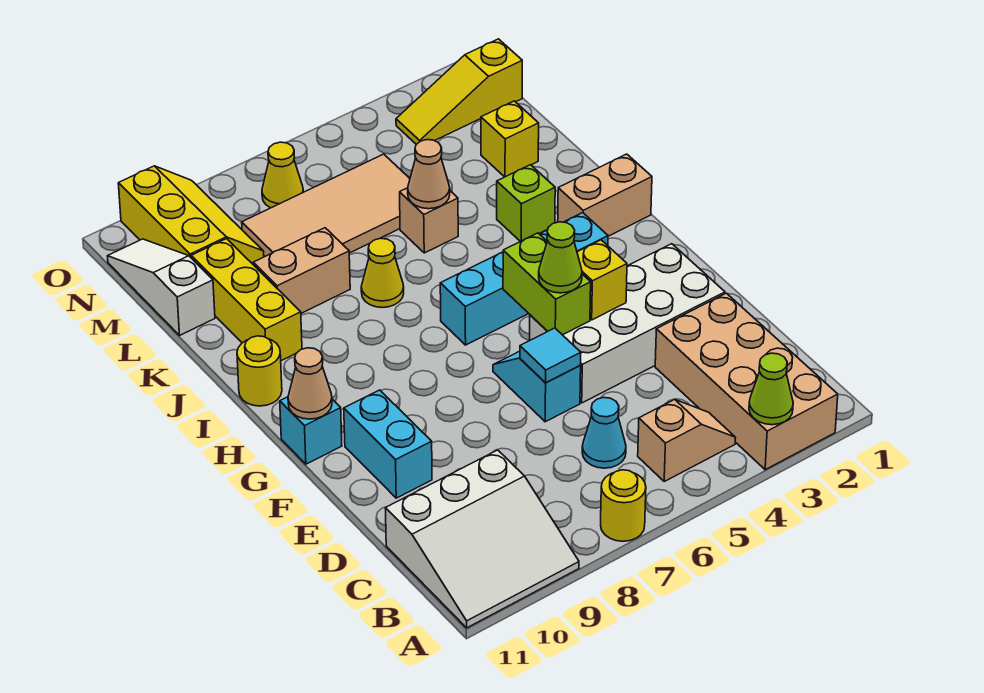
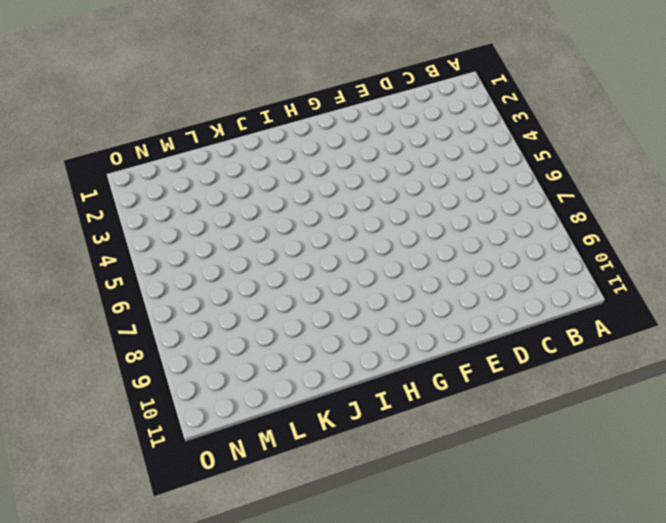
none -> tan 2x4 brick [655,293,838,470]
none -> yellow 1x1 round brick [601,470,646,541]
none -> white 3x3 slope [385,450,579,628]
none -> tan 1x2 slope [638,399,736,481]

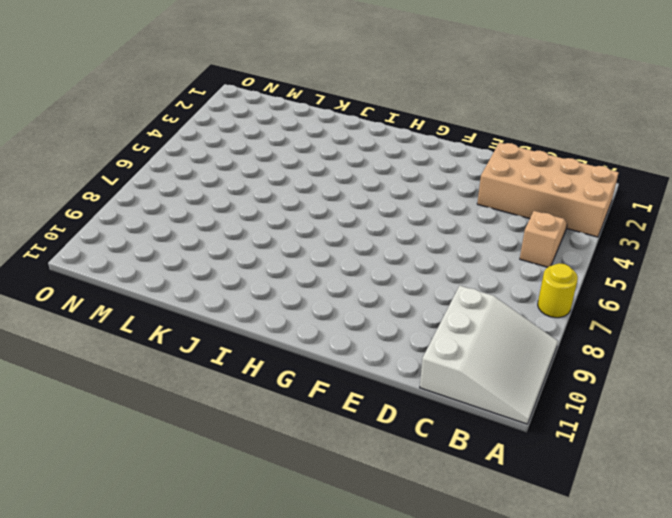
none -> cyan 1x1 cone [582,398,626,468]
none -> white 2x4 brick [530,244,725,403]
none -> cyan 1x2 slope [493,351,581,422]
none -> cyan 1x2 brick [344,390,432,498]

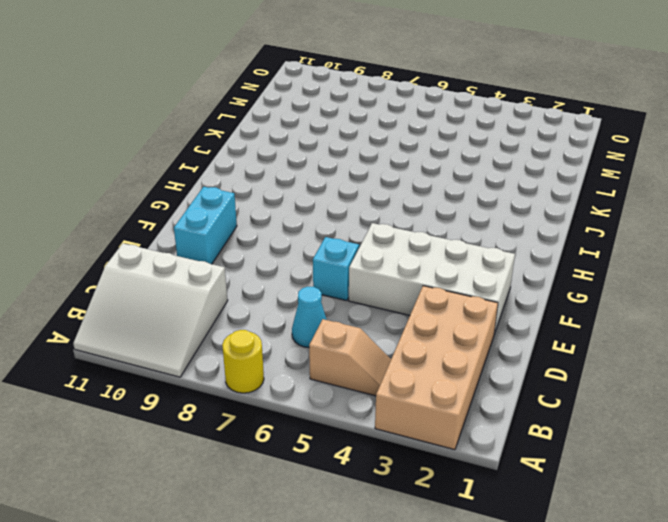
none -> cyan 1x1 brick [280,397,342,464]
none -> cyan 1x4 brick [440,213,608,345]
none -> tan 1x2 brick [558,154,652,236]
none -> yellow 1x1 round brick [237,336,282,406]

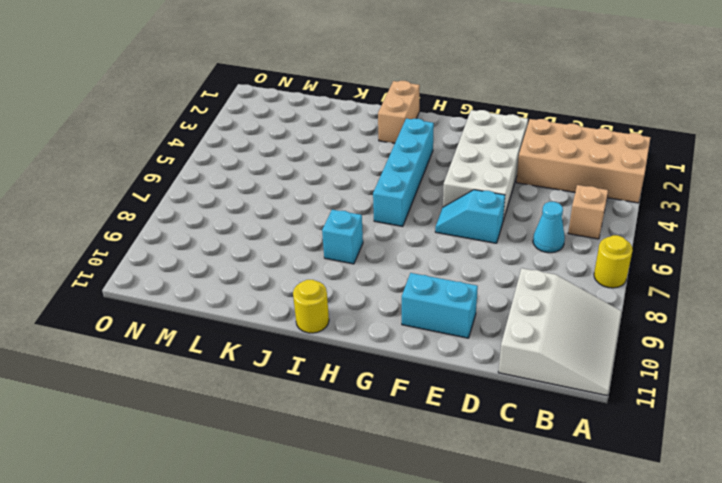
cyan 1x1 brick [322,210,363,264] -> cyan 1x1 brick moved to [280,397,342,464]
none -> lime 1x1 brick [497,165,555,242]
none -> yellow 1x1 cone [361,238,404,308]
none -> yellow 1x3 brick [191,239,302,361]
none -> tan 1x1 brick [400,188,458,253]

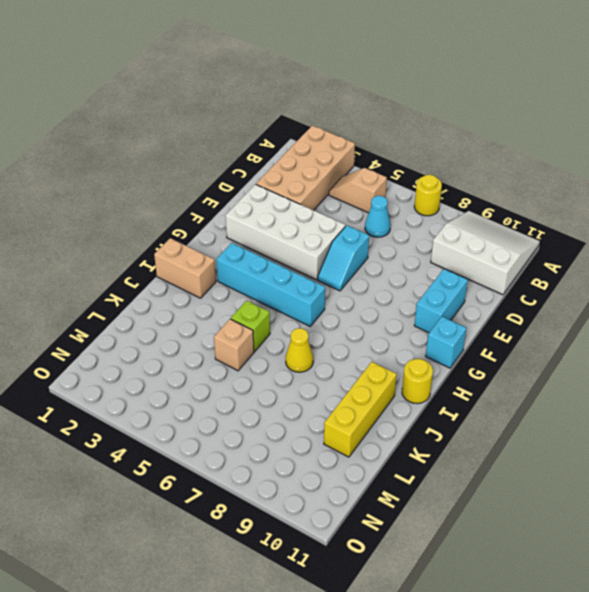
lime 1x1 brick [231,301,270,352] -> lime 1x1 brick moved to [497,165,555,242]
none -> tan 1x2 brick [253,228,350,313]
none -> yellow 1x1 brick [481,101,539,177]
none -> tan 2x4 tile [242,154,410,256]
none -> white 1x3 slope [108,239,215,335]

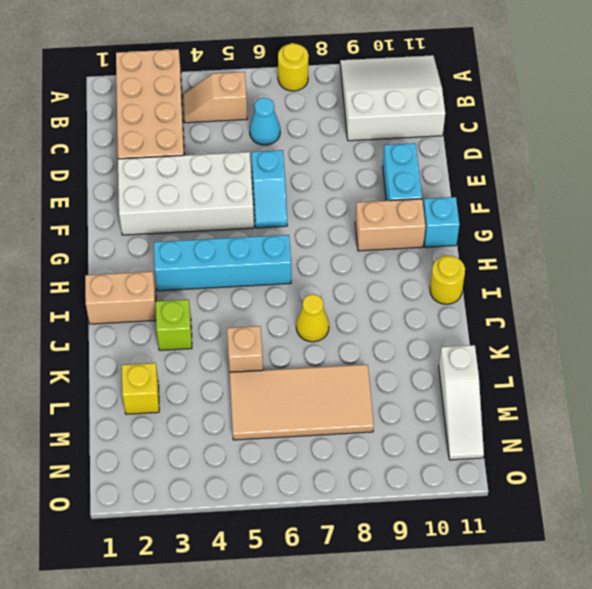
tan 1x2 brick [355,199,426,251] -> tan 1x2 brick moved to [253,228,350,313]
none -> yellow 1x3 brick [191,239,302,361]
none -> yellow 2x3 slope [118,166,264,264]
none -> yellow 1x3 slope [396,39,522,144]
none -> yellow 1x1 cone [262,142,303,208]

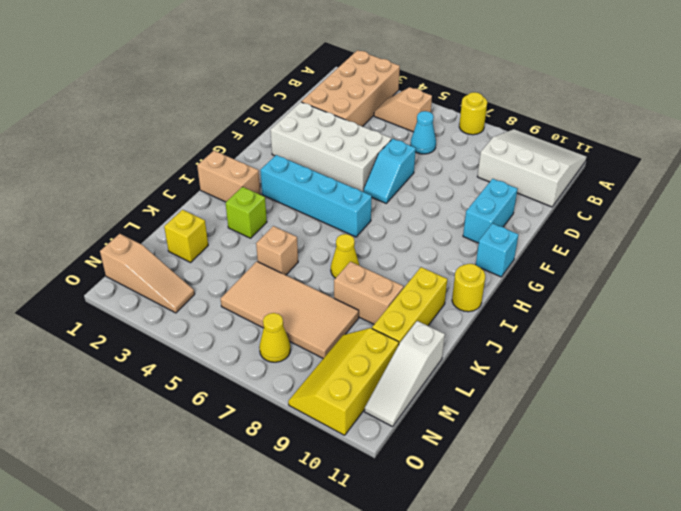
tan 1x3 slope [100,234,195,313] -> yellow 1x3 slope [396,39,522,144]
none -> lime 1x1 cone [749,353,793,425]
none -> cyan 1x1 tile [520,328,581,382]
none -> yellow 1x1 brick [577,240,627,320]
none -> lime 1x2 brick [503,233,591,335]

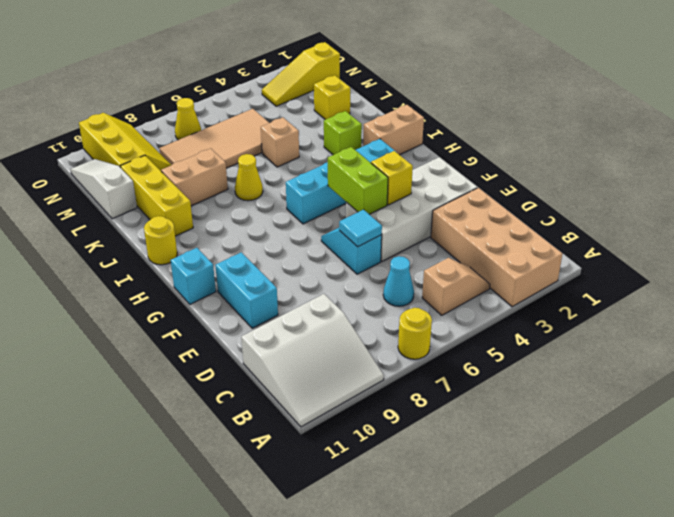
none -> lime 1x1 cone [749,353,793,425]
none -> tan 1x1 cone [288,348,332,419]
none -> tan 1x1 cone [408,140,450,209]
none -> lime 1x1 cone [539,222,582,293]

